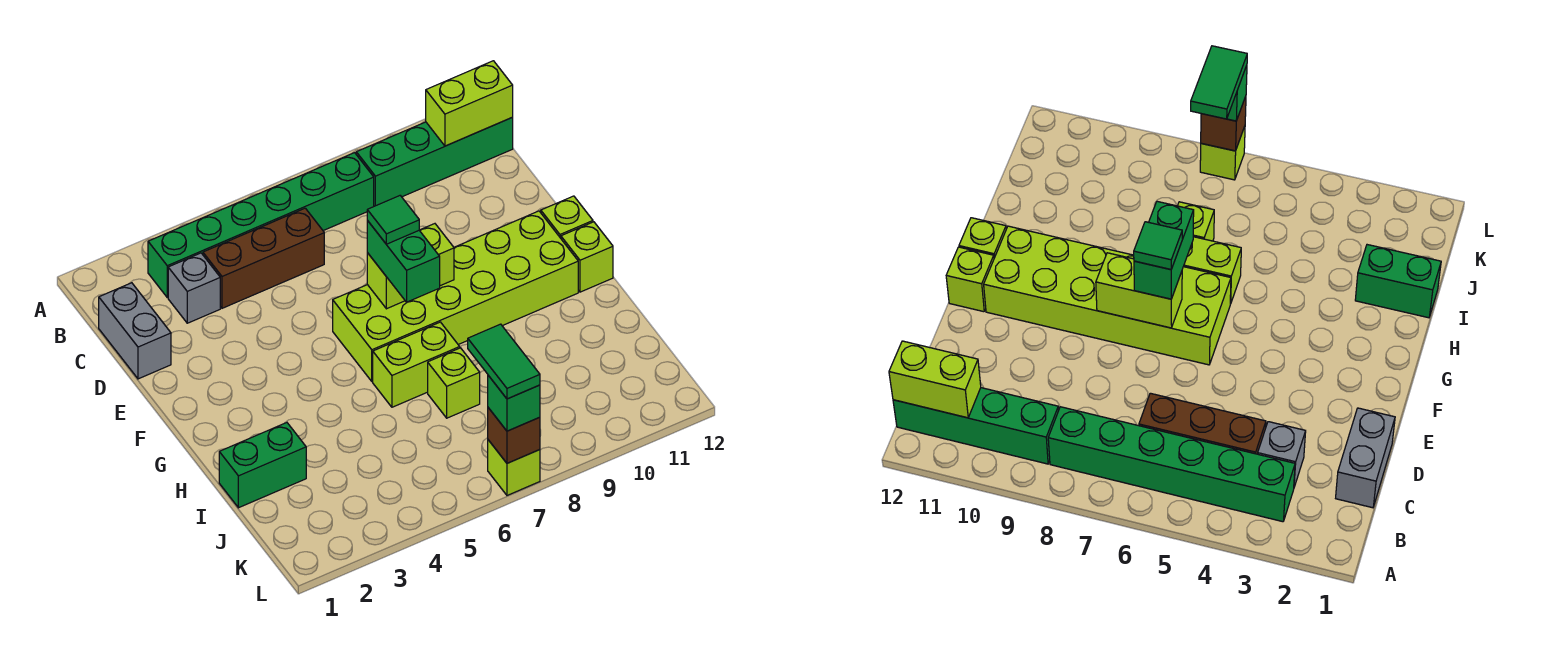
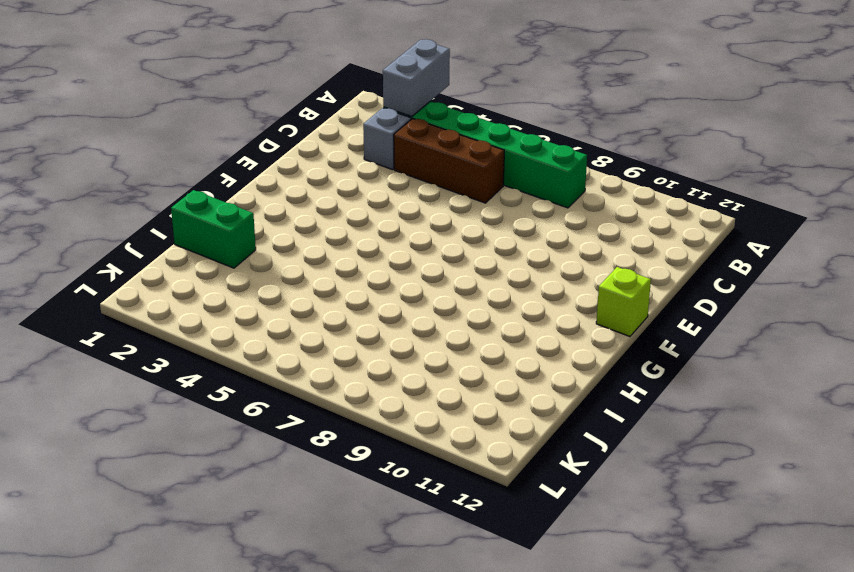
grey 1x2 brick [383,39,450,116] -> grey 1x2 brick moved to [99,283,171,379]
none -> green 1x4 brick [356,118,513,206]
none -> lime 2x6 brick [333,211,578,381]
none -> lime 1x1 brick [561,222,613,292]

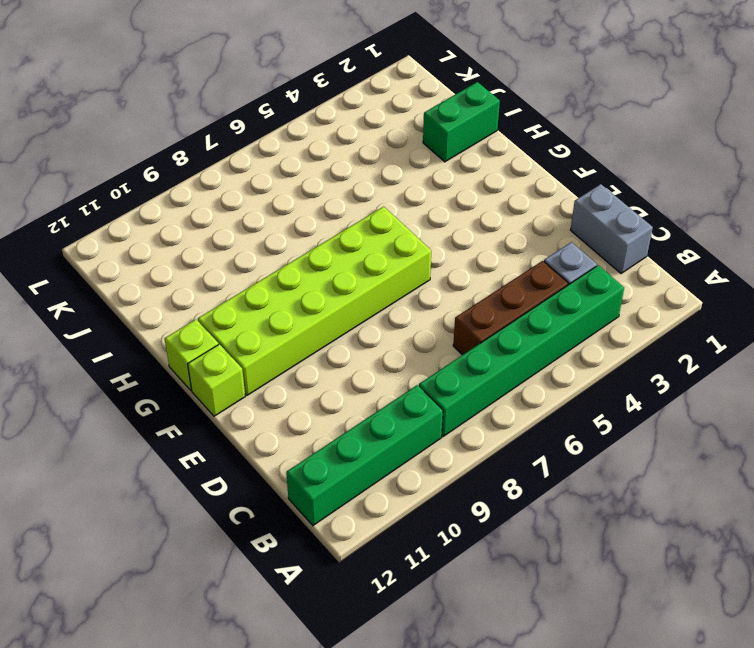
none -> lime 1x2 brick [373,322,460,407]
none -> lime 1x1 brick [428,348,480,418]
none -> lime 1x1 brick [488,440,540,495]

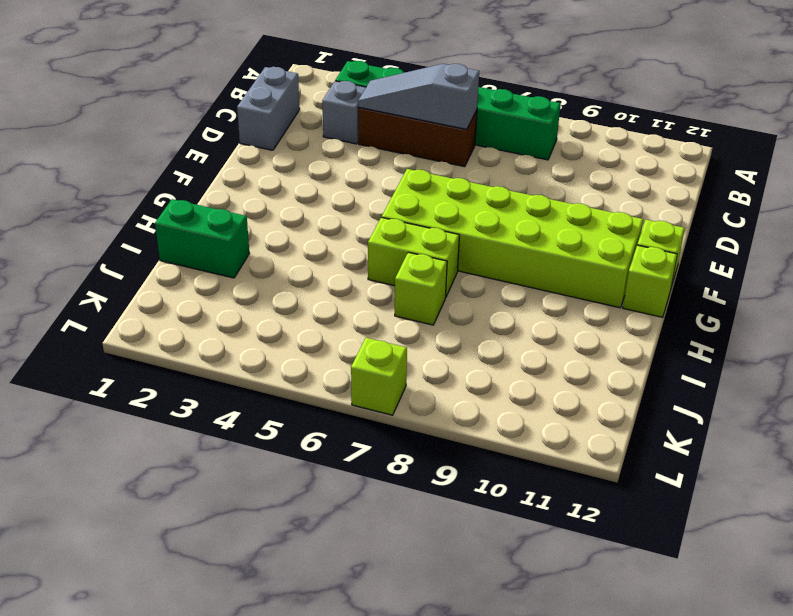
grey 1x3 slope [358,64,479,129] -> none
none -> green 1x4 brick [356,118,513,206]
none -> lime 1x2 brick [426,61,513,146]
none -> lime 1x2 brick [367,224,454,309]

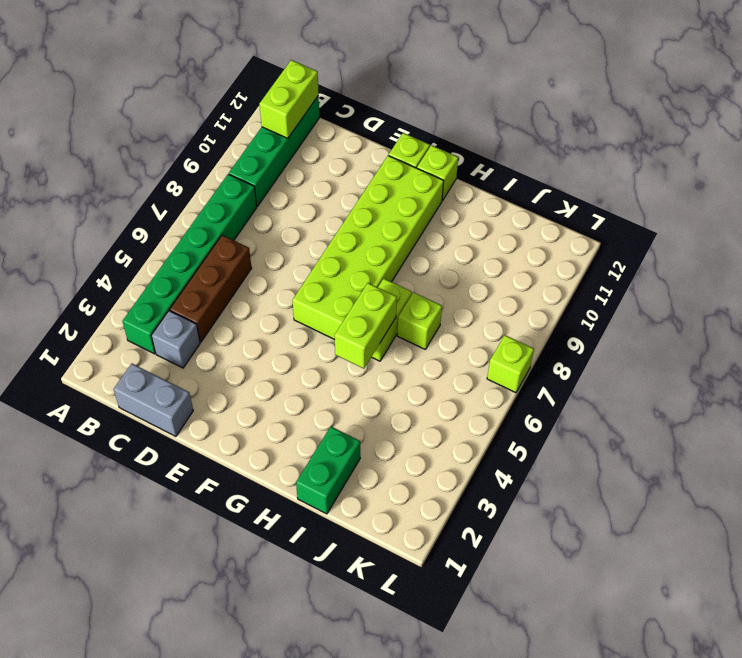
lime 1x2 brick [335,283,397,369] -> lime 1x2 brick moved to [367,224,454,309]
none -> brown 1x1 brick [488,408,540,463]
none -> green 1x2 brick [367,221,440,302]
none -> green 1x1 brick [488,375,540,431]

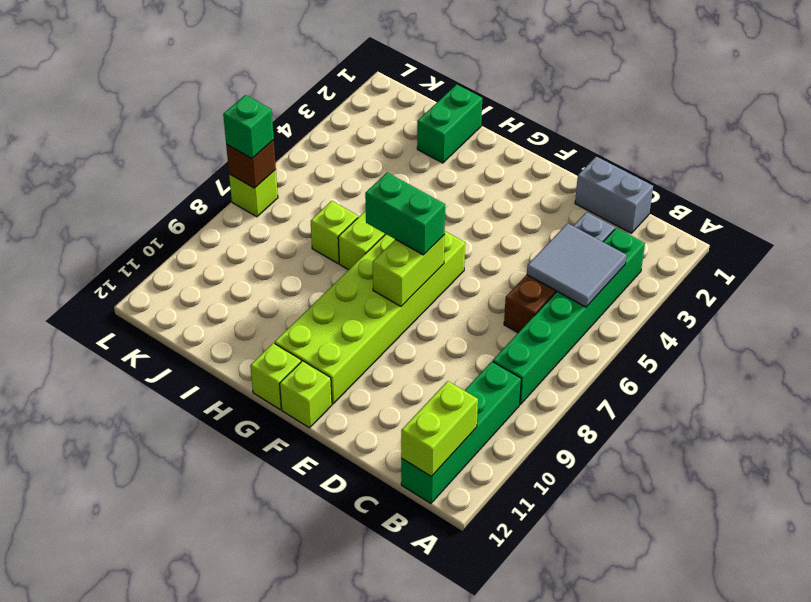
grey 2x2 tile [527,223,627,307] -> none
none -> green 1x1 tile [367,196,419,244]
none -> green 1x2 tile [468,324,540,399]

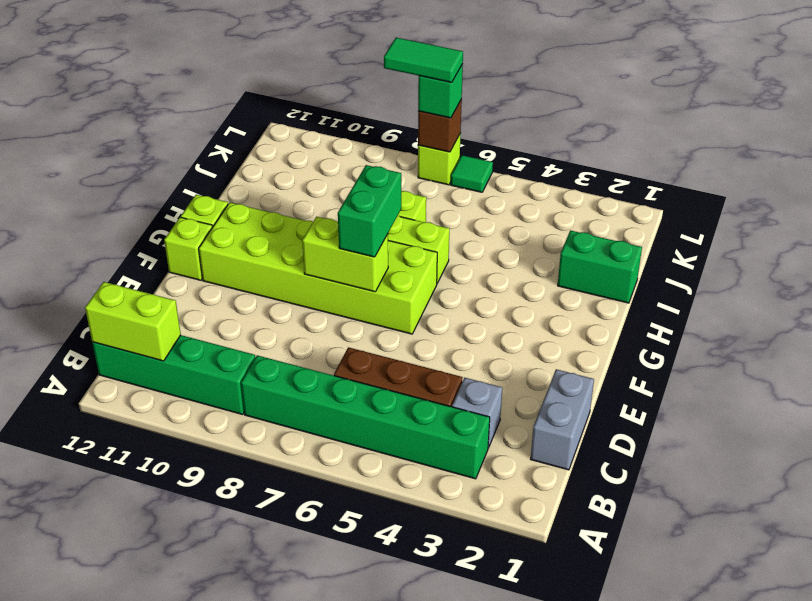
green 1x1 tile [451,155,493,192] -> green 1x1 tile moved to [367,196,419,244]
green 1x2 tile [384,38,463,82] -> green 1x2 tile turned to [468,324,540,399]

